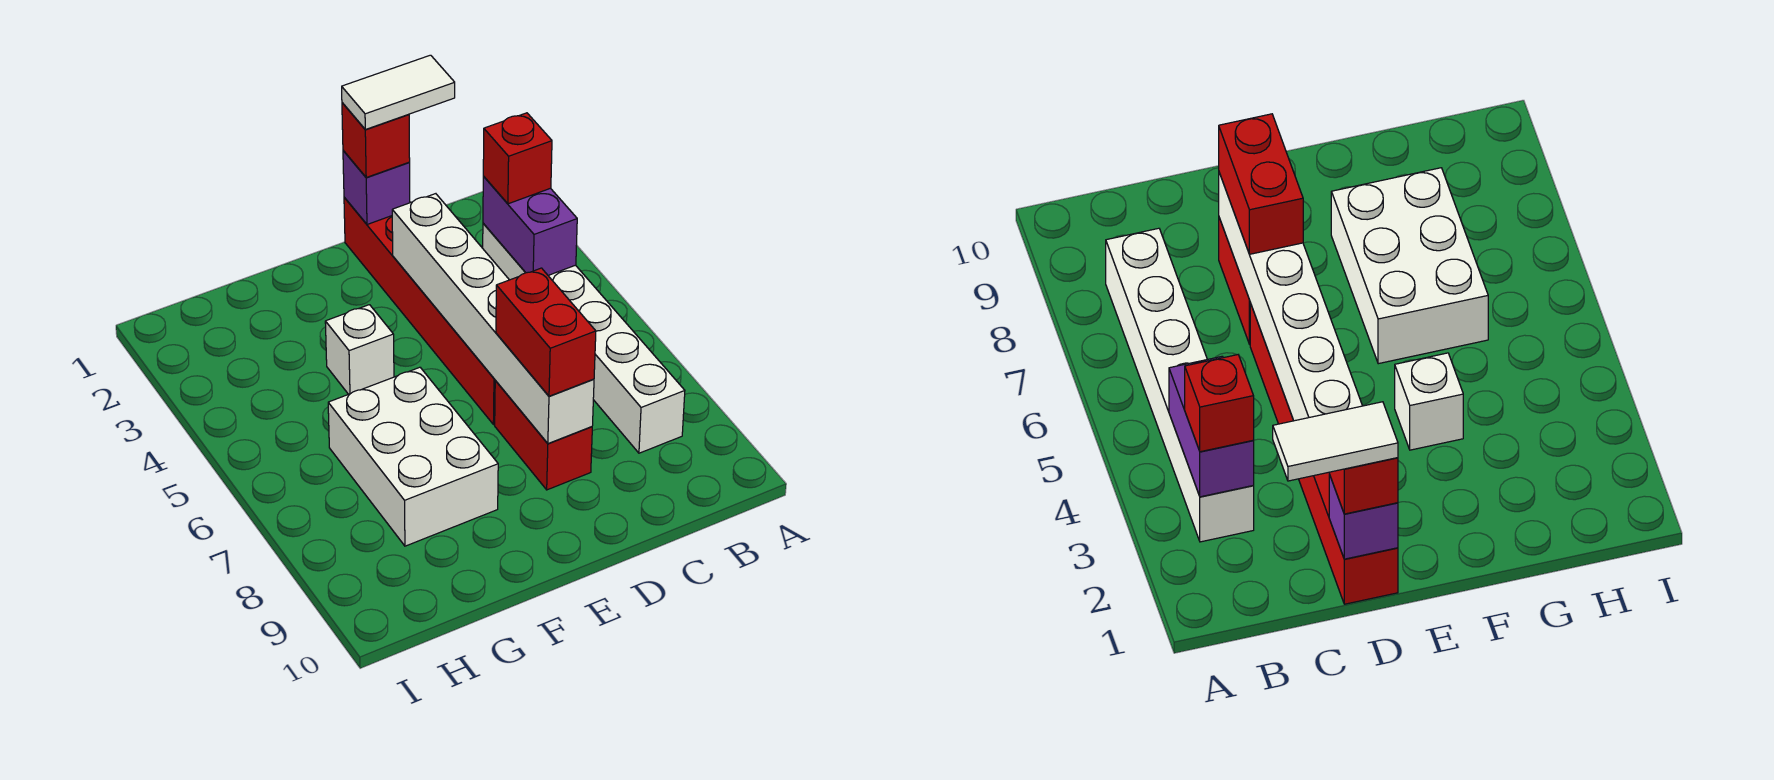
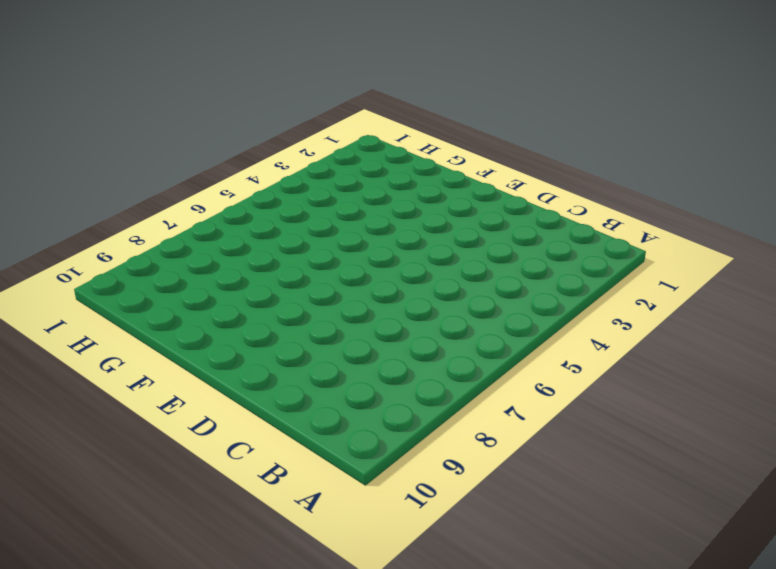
none -> white 1x6 brick [483,223,685,453]
none -> red 1x6 brick [344,198,495,425]
none -> red 1x2 brick [495,381,592,490]

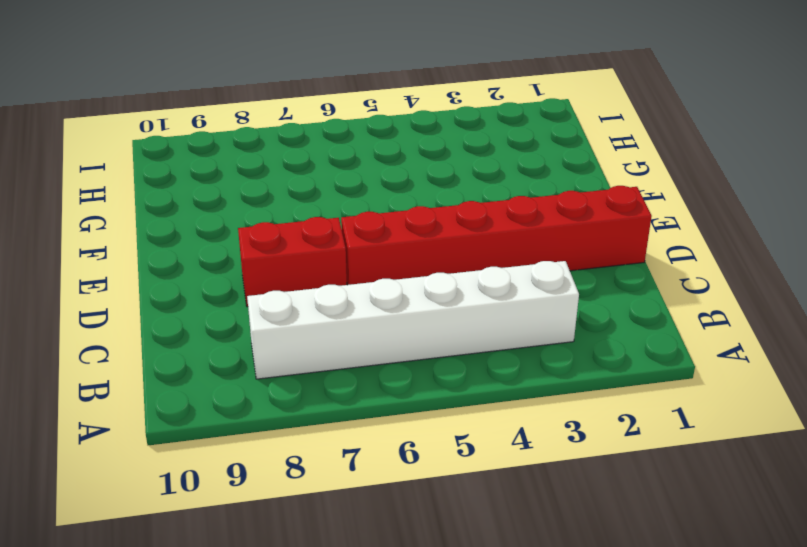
none -> white 1x1 brick [325,305,394,394]
none -> white 2x3 brick [328,367,498,546]
none -> purple 1x2 brick [483,176,577,275]

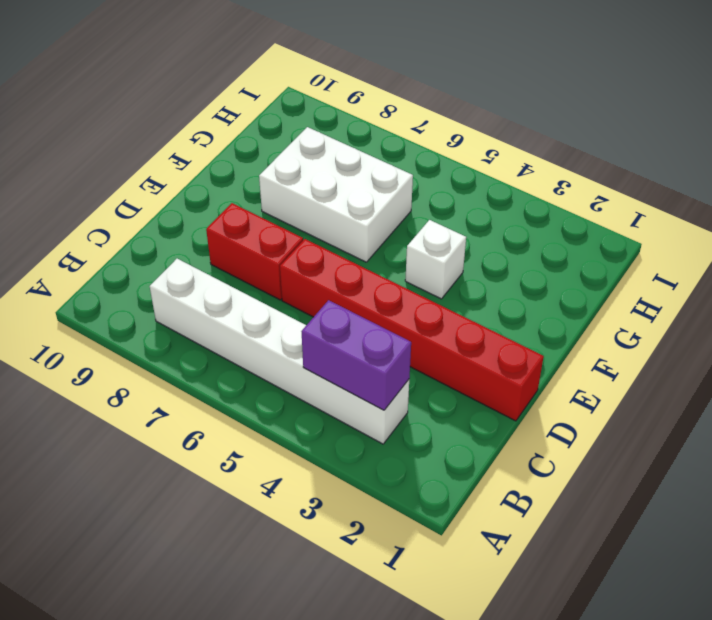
none -> purple 1x1 brick [343,151,410,224]
none -> white 1x6 brick [392,194,594,444]
none -> red 1x1 brick [483,113,552,204]

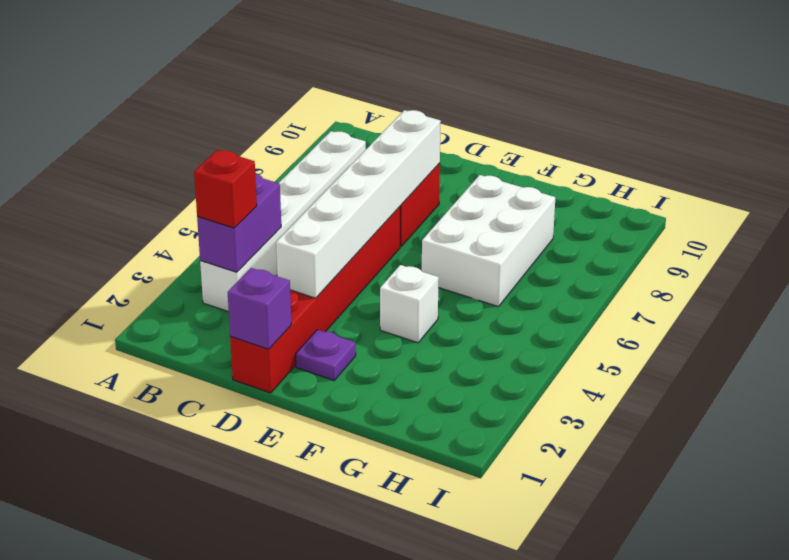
purple 1x1 plate [296,330,356,380] -> none
none -> red 1x1 brick [342,103,410,177]
none -> red 1x2 brick [496,268,596,396]
none -> white 1x2 tile [342,55,455,129]

